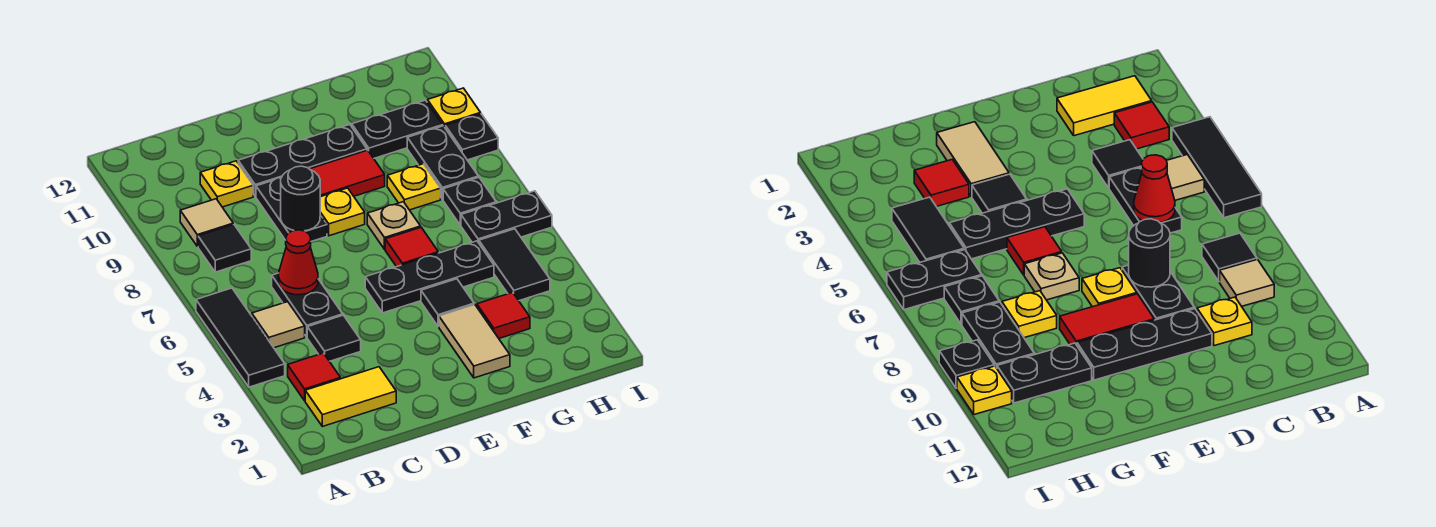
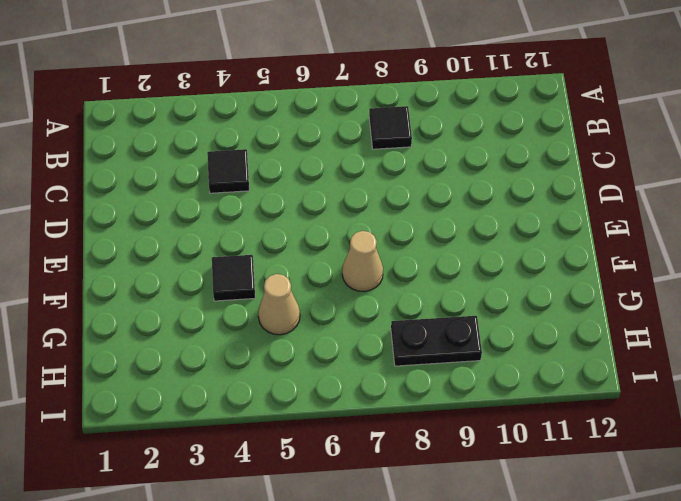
tan 1x1 cone [342,231,383,291] -> tan 1x1 plate [367,202,421,249]
tan 1x1 cone [258,274,300,335] -> black 1x3 plate [365,241,494,313]
none -> black 1x3 tile [196,288,285,387]
none -> yellow 1x2 tile [305,367,396,427]
none -> red 1x1 tile [288,353,341,401]

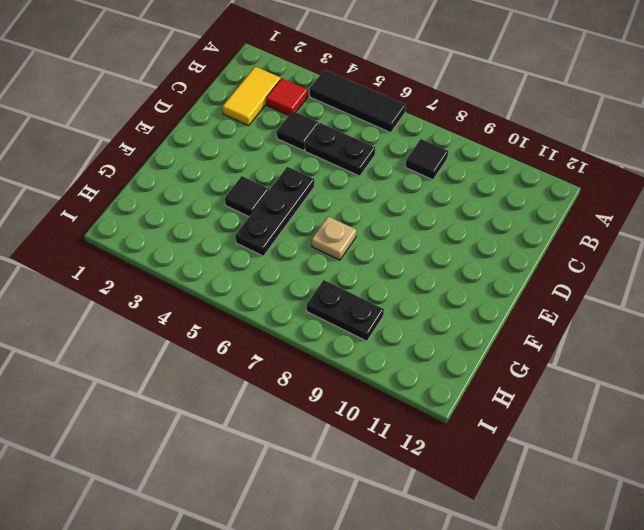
none -> tan 1x1 tile [252,302,305,348]
none -> tan 1x1 tile [180,199,233,246]
none -> yellow 1x1 plate [200,161,253,207]

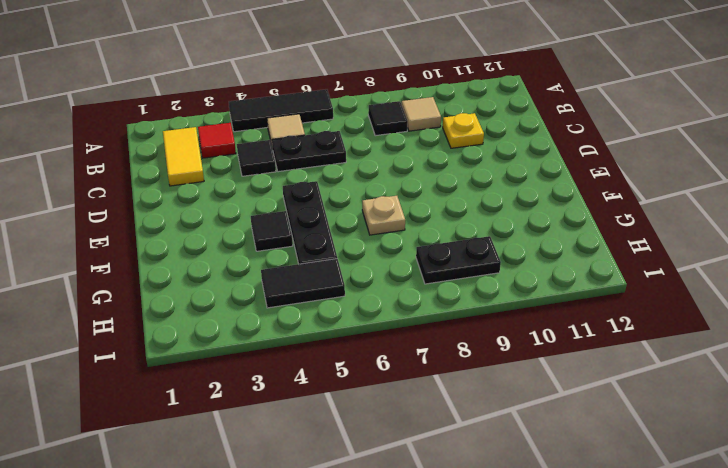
none -> black 1x2 plate [256,178,327,241]
none -> black 1x3 plate [238,125,367,196]
none -> yellow 1x1 plate [320,188,365,236]

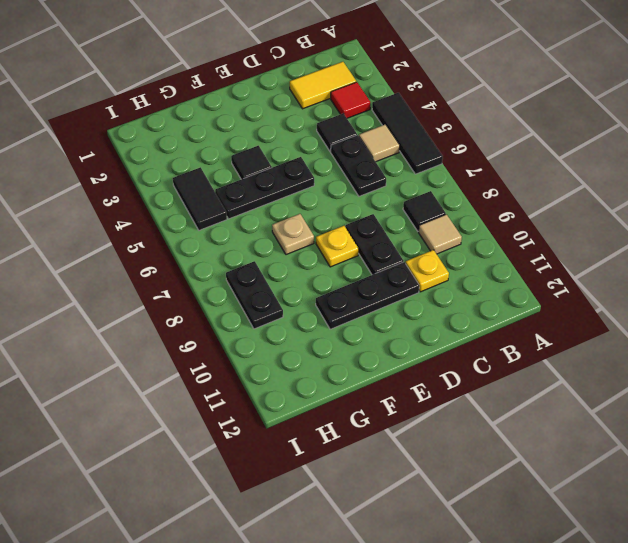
none -> red 1x2 tile [310,150,385,197]
none -> tan 1x2 tile [439,305,510,378]
none -> red 1x1 tile [385,228,438,267]

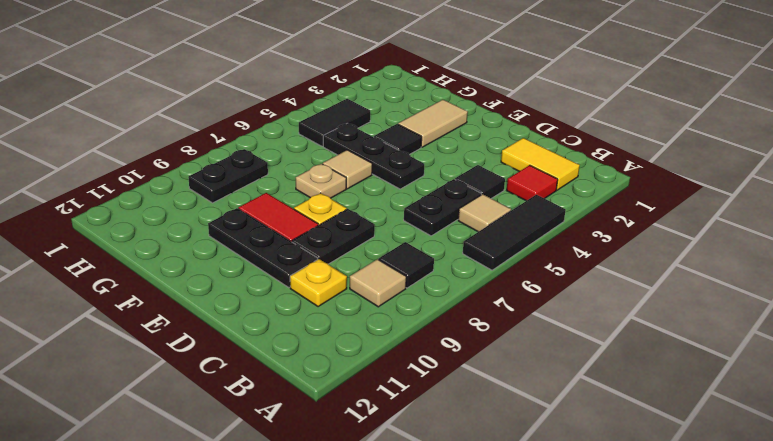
tan 1x1 tile [323,150,372,189] -> red 1x1 tile [385,228,438,267]
none -> red 1x1 tile [477,292,530,338]
none -> yellow 1x1 plate [387,164,441,210]
none -> black 1x2 plate [352,100,443,158]

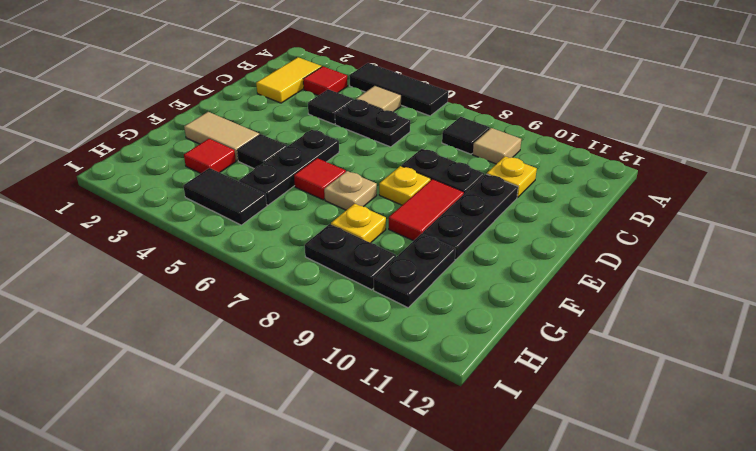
none -> black 1x2 plate [461,191,552,243]
none -> black 1x1 plate [443,177,496,225]
none -> black 1x1 plate [445,114,498,160]

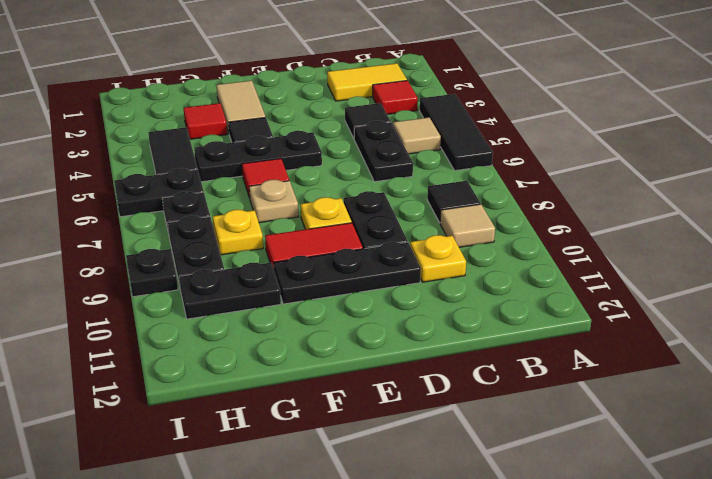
none -> yellow 1x1 plate [427,88,481,127]
none -> red 1x1 cone [279,230,318,295]
none -> black 1x1 round brick [281,166,320,231]

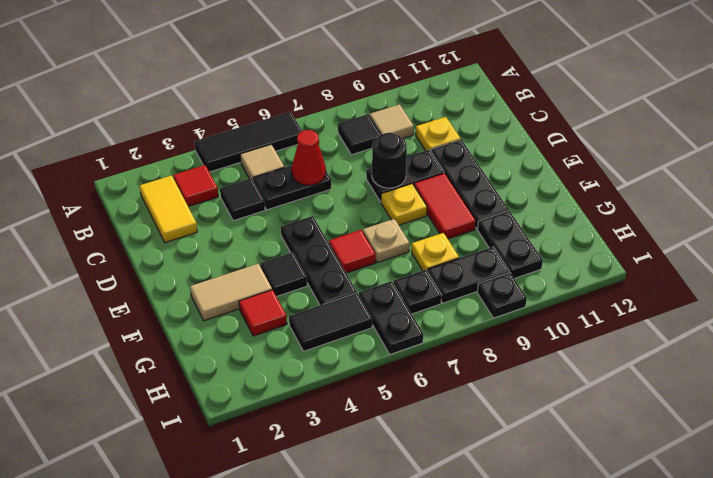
none -> yellow 1x1 plate [427,88,481,127]

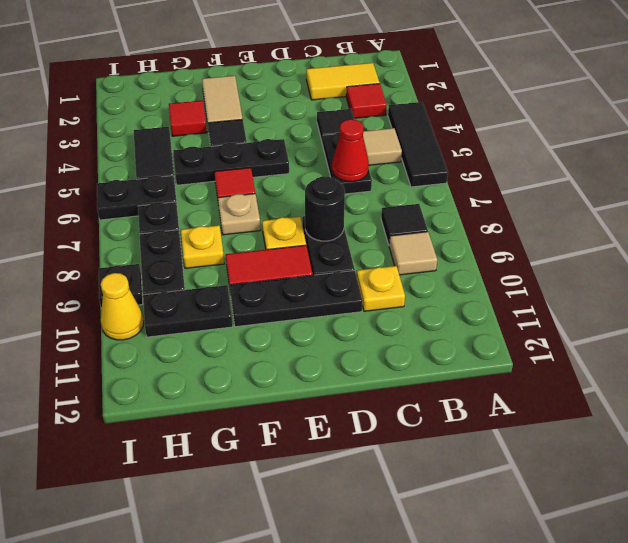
yellow 1x1 cone [101,273,144,340] -> yellow 1x1 plate [427,88,481,127]

